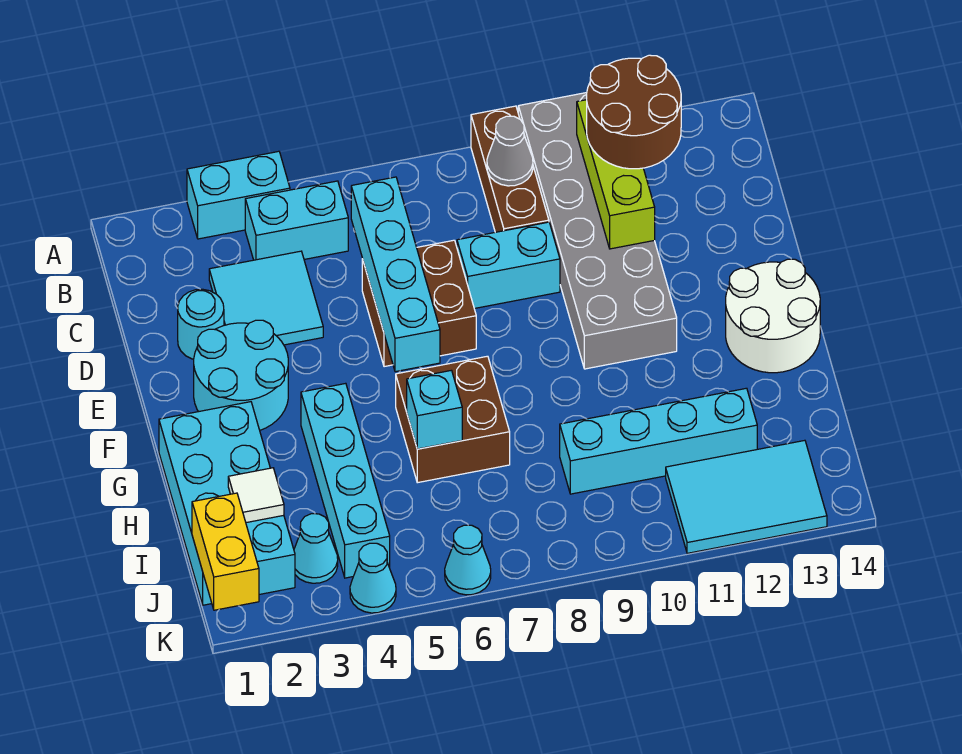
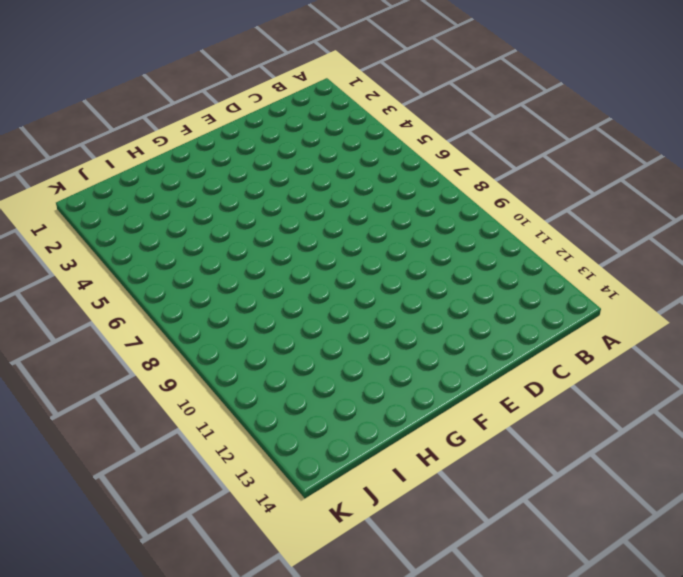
none -> cyan 1x2 brick [187,151,290,239]
none -> brown 1x3 brick [471,106,549,232]
none -> grey 2x6 brick [518,93,677,369]

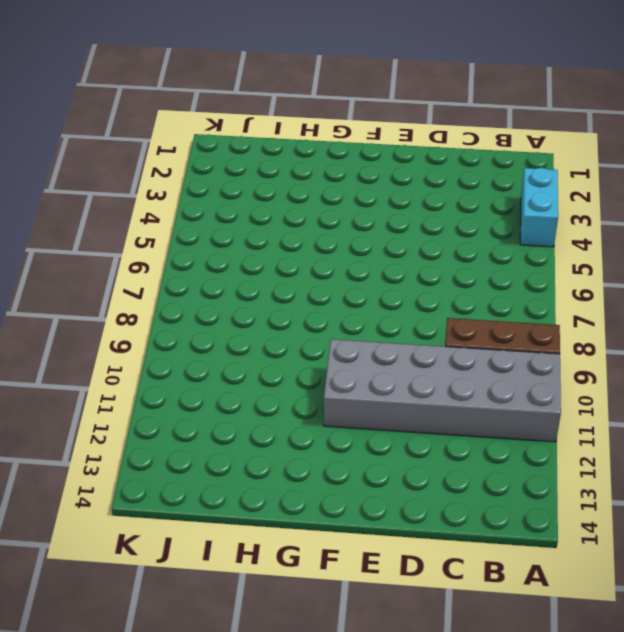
none -> cyan 1x2 brick [245,181,348,260]
none -> cyan 2x2 tile [209,251,323,345]
none -> cyan 1x1 round brick [178,289,224,359]

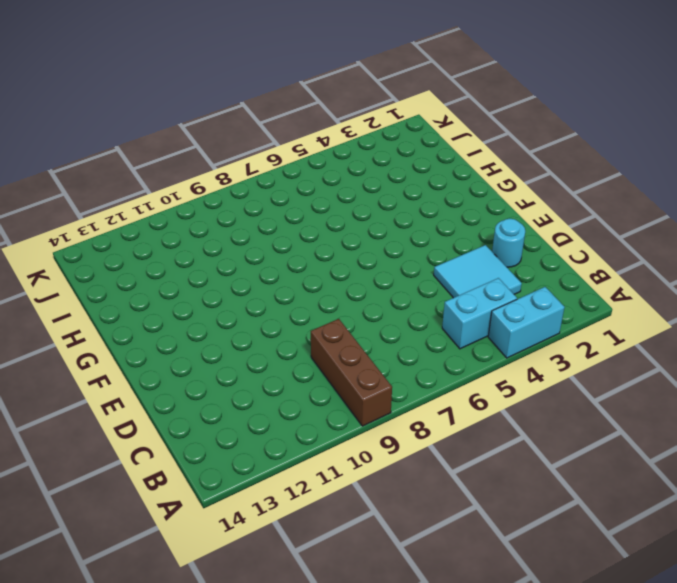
none -> grey 2x6 brick [518,93,677,369]
none -> brown 2x2 brick [362,240,476,367]
none -> cyan 1x2 brick [457,222,560,309]

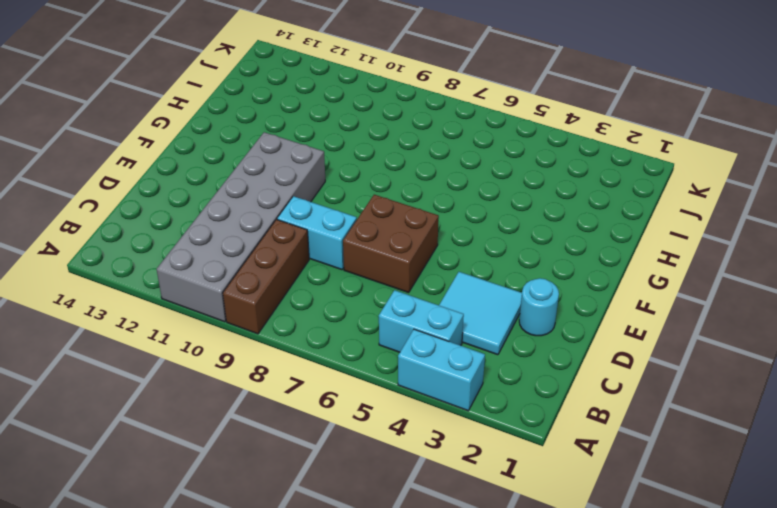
none -> cyan 2x2 round brick [194,320,288,430]
none -> white 2x2 round brick [726,259,820,373]
none -> cyan 2x4 brick [159,402,295,605]

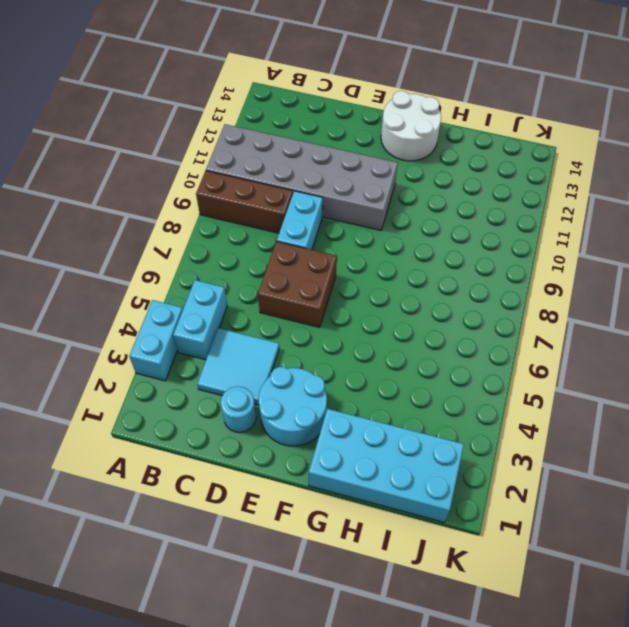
none -> cyan 1x4 brick [301,383,390,578]
none -> brown 2x2 brick [396,356,510,483]
none -> cyan 1x4 brick [560,388,757,494]

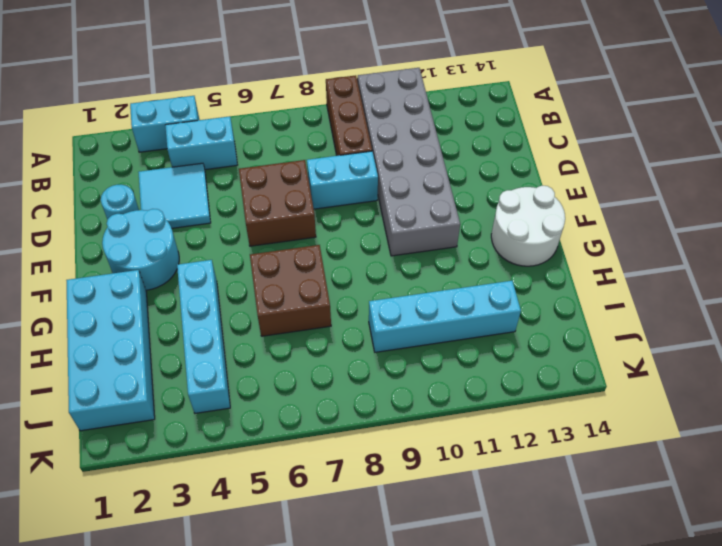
none -> cyan 1x1 cone [294,514,338,583]
none -> cyan 2x3 tile [666,440,827,553]
none -> cyan 1x1 cone [350,543,396,613]

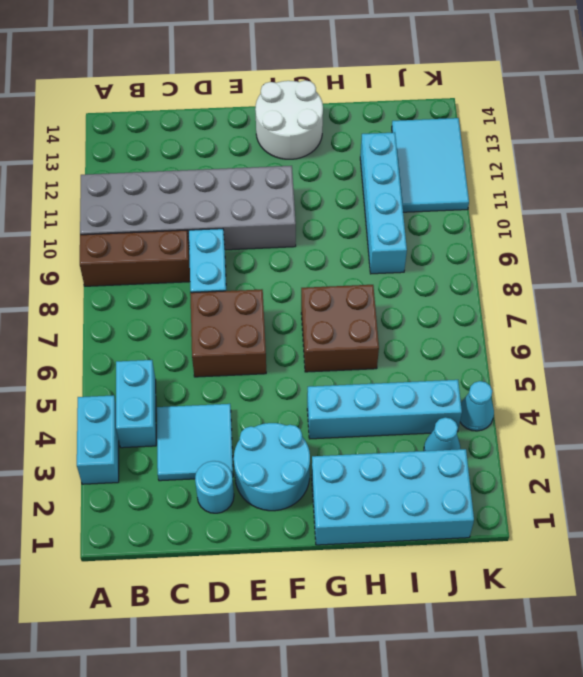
none -> cyan 1x1 cone [445,525,491,595]
none -> grey 1x1 cone [487,116,533,186]
none -> lime 1x3 brick [577,100,655,249]

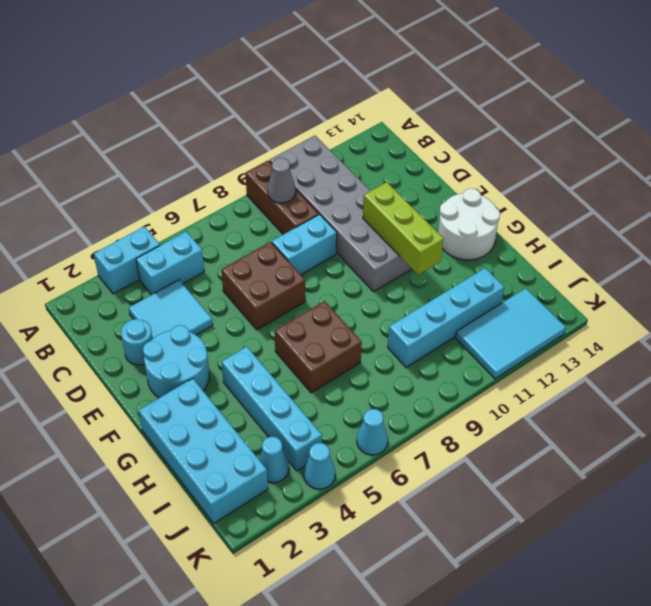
lime 1x3 brick [363,182,443,275] -> lime 1x3 brick moved to [577,100,655,249]
none -> cyan 1x4 brick [351,177,440,372]
none -> cyan 1x1 brick [407,370,462,449]
none -> white 1x1 tile [228,468,284,523]

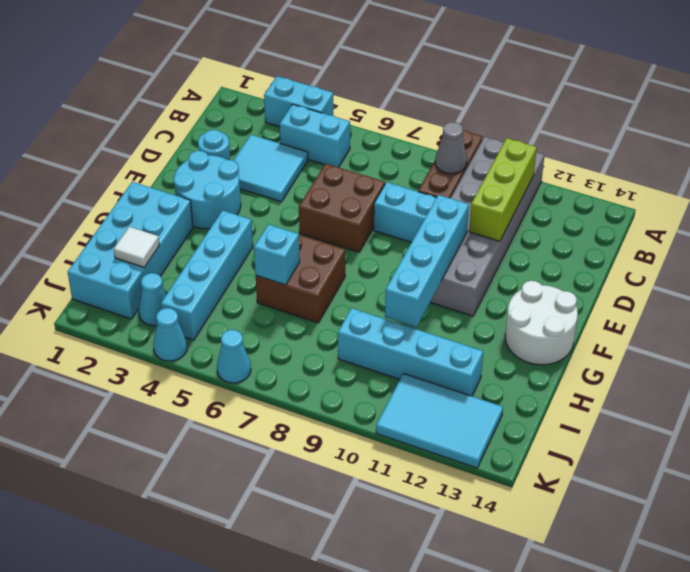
cyan 1x4 brick [385,195,469,327] -> cyan 1x4 brick moved to [351,177,440,372]
none -> yellow 1x2 brick [192,493,259,610]
none -> brown 2x2 round brick [587,55,681,169]

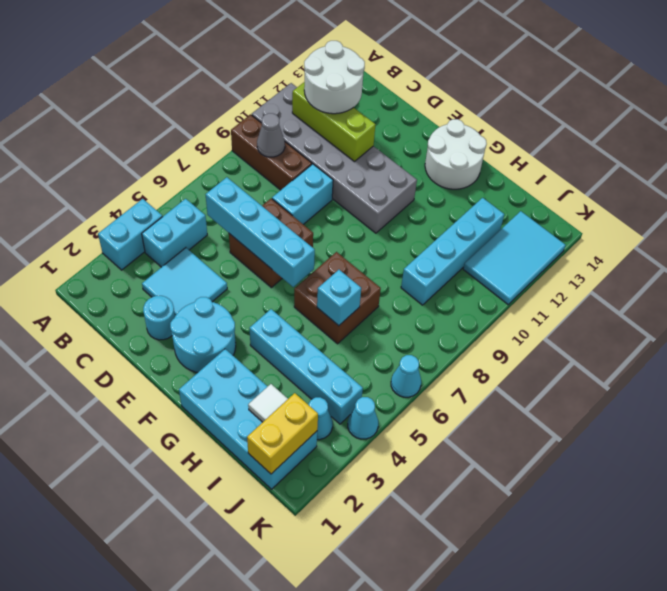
white 2x2 round brick [304,41,365,114] -> brown 2x2 round brick [587,55,681,169]
yellow 1x2 brick [247,393,318,474] -> yellow 1x2 brick turned to [192,493,259,610]

